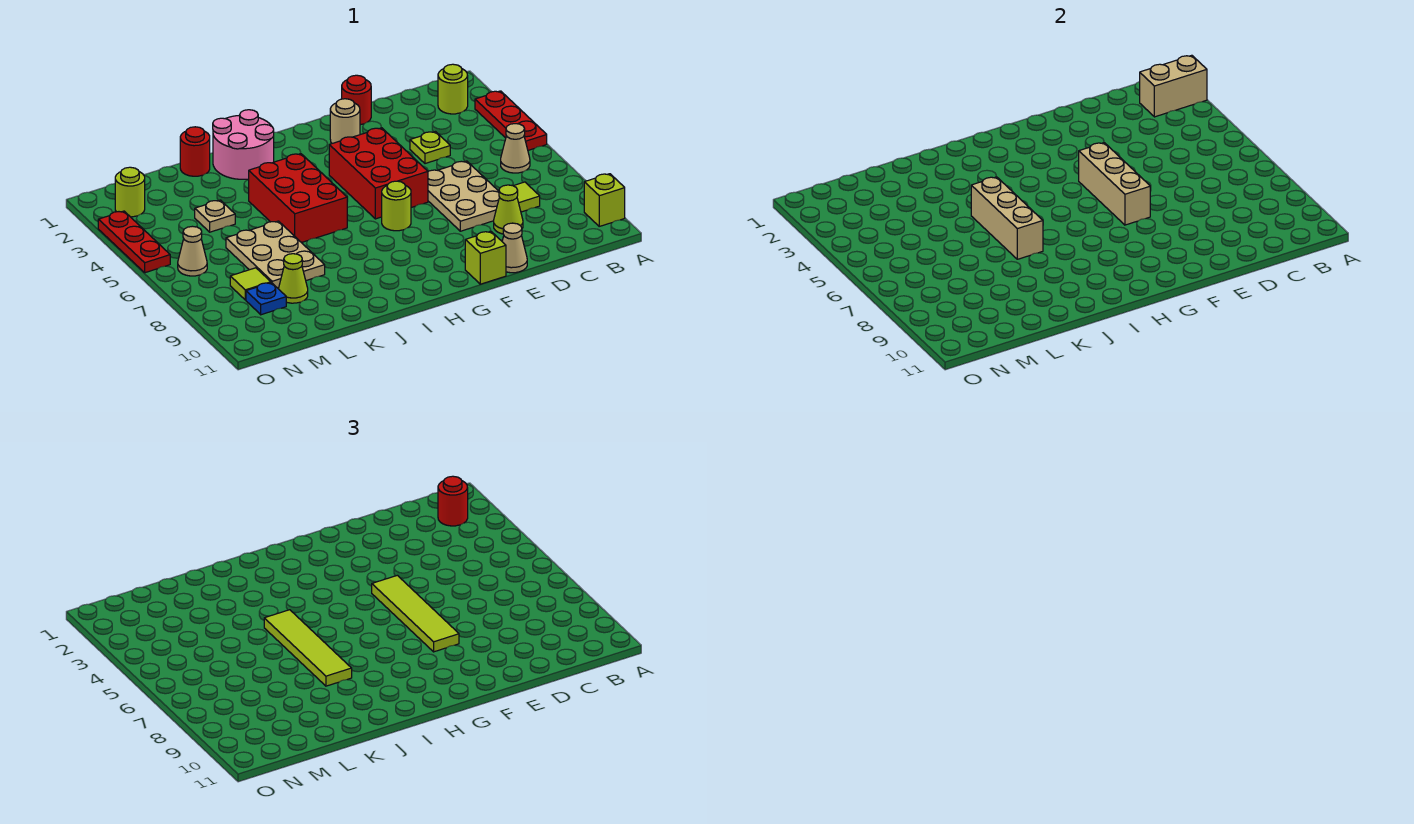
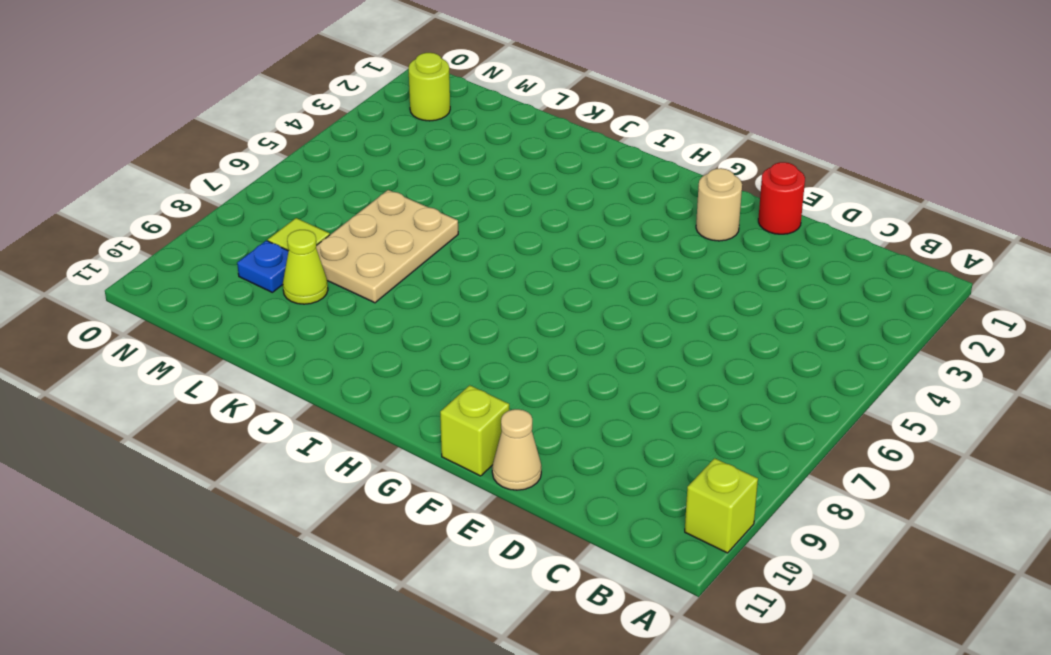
none -> red 1x3 plate [475,91,547,150]
none -> lime 1x1 round brick [438,64,468,114]
none -> tan 1x1 cone [501,124,530,173]
none -> lime 1x1 tile [514,182,540,212]

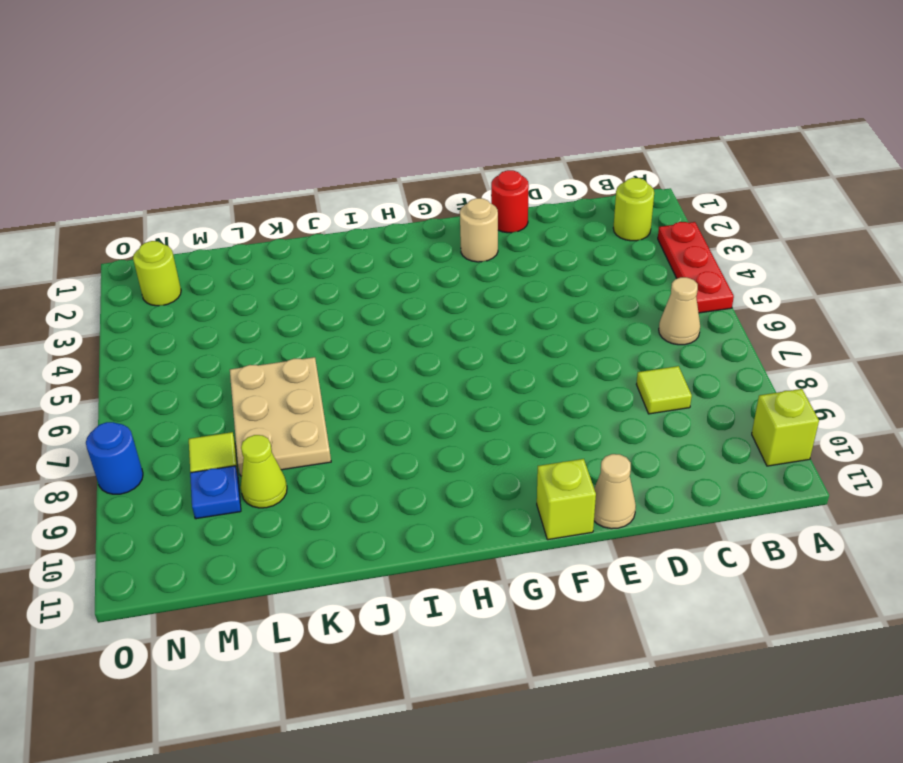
blue 1x1 round brick [86,422,143,494] -> none
none -> lime 1x1 plate [410,132,450,164]
none -> tan 2x3 plate [428,161,499,231]
none -> lime 1x1 cone [494,185,523,234]
none -> red 2x3 brick [329,128,428,219]

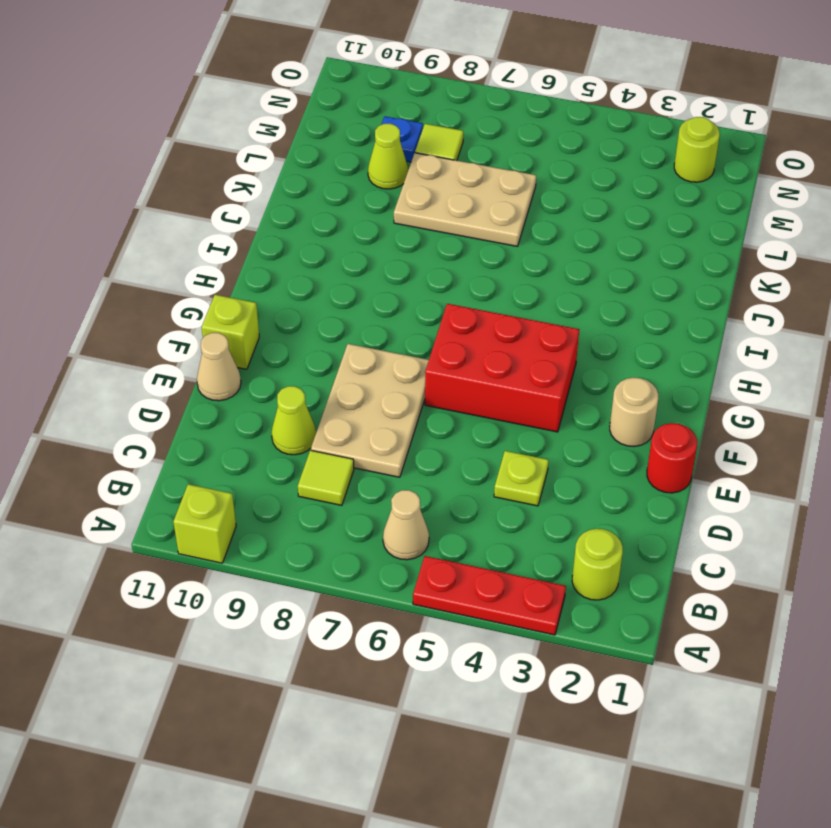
tan 2x3 plate [311,344,429,477] -> tan 2x3 plate turned to [428,161,499,231]
none -> lime 1x1 round brick [382,181,411,231]
none -> pink 2x2 round brick [213,110,274,179]
none -> red 2x3 brick [249,154,347,243]
none -> red 1x1 round brick [180,127,210,176]

